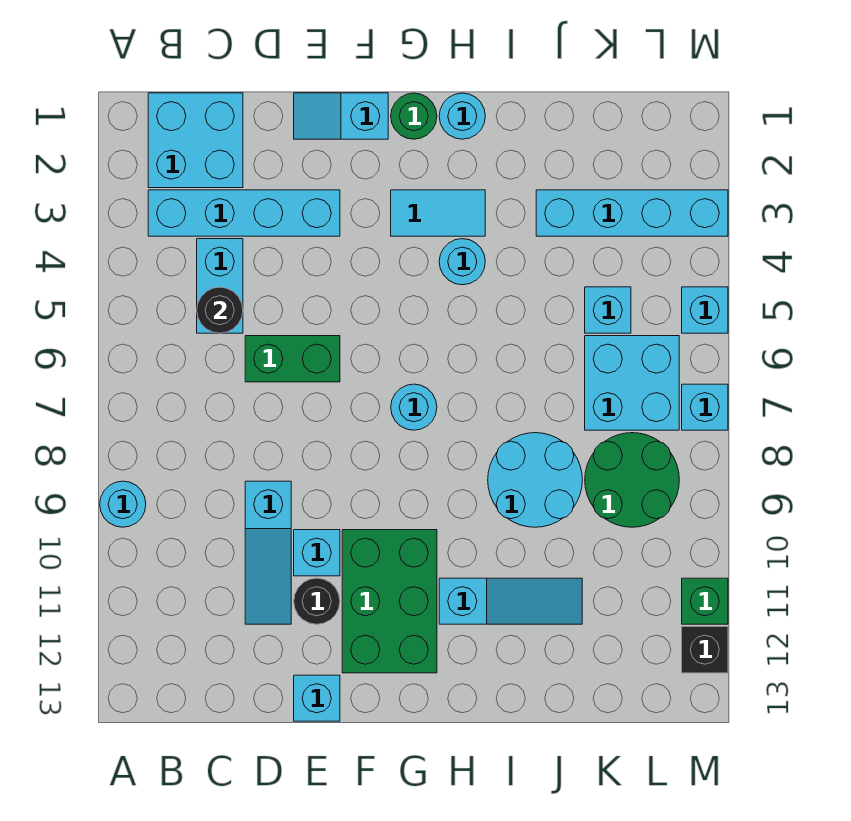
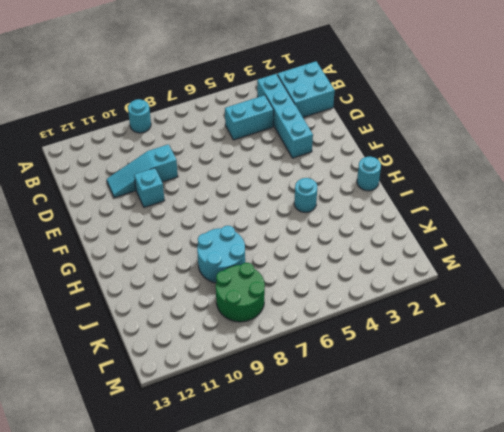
none -> green 1x2 brick [245,336,340,382]
none -> cyan 1x2 slope [294,93,388,139]
none -> black 1x1 round brick [294,578,340,624]

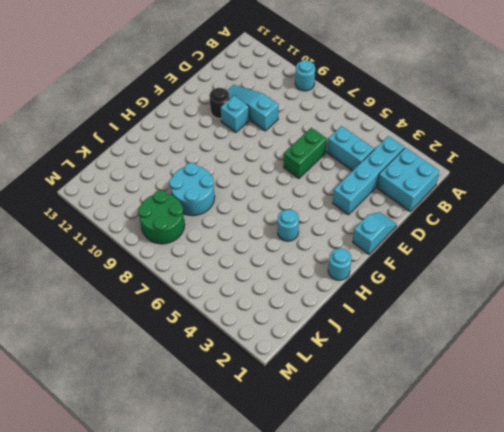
none -> cyan 1x1 brick [294,675,340,721]
none -> green 2x3 brick [342,530,437,673]
none -> green 1x1 round brick [391,93,437,139]

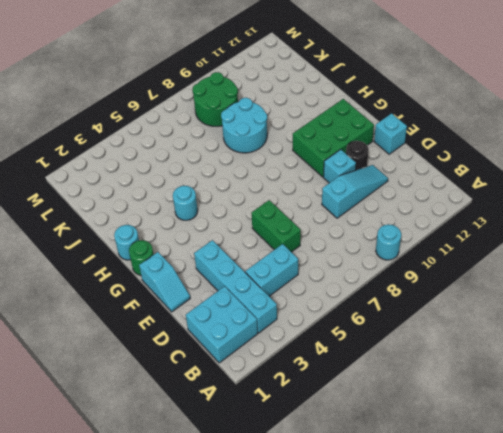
none -> cyan 1x2 tile [391,190,485,236]
none -> cyan 1x1 round brick [391,384,437,430]
none -> cyan 1x3 slope [439,578,582,624]

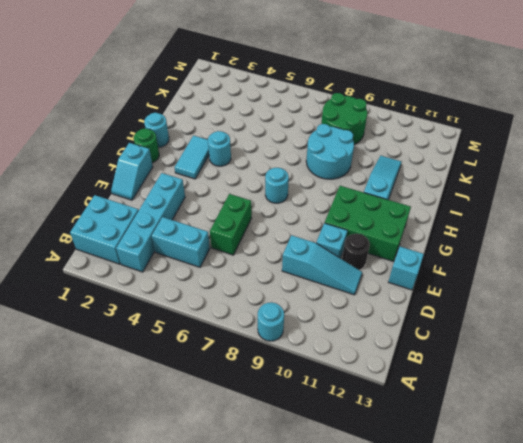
none -> cyan 1x4 brick [536,190,728,236]
none -> cyan 1x1 brick [585,287,631,333]
none -> cyan 2x2 brick [585,336,679,430]

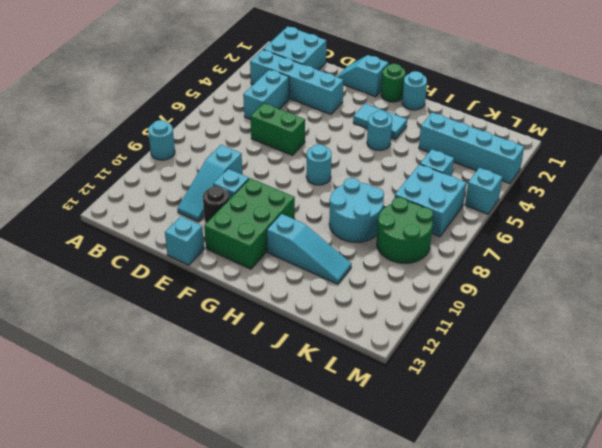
none -> cyan 1x1 brick [682,384,728,430]
none -> green 1x1 brick [682,578,728,624]
none -> black 1x1 brick [682,627,728,673]

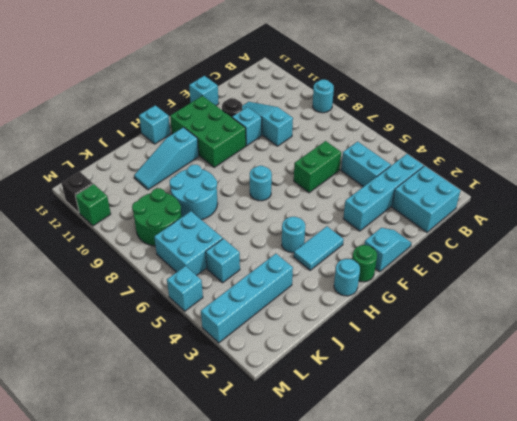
cyan 1x1 brick [139,105,170,144] -> cyan 1x1 brick moved to [682,384,728,430]
none -> black 1x1 round brick [197,287,243,333]

